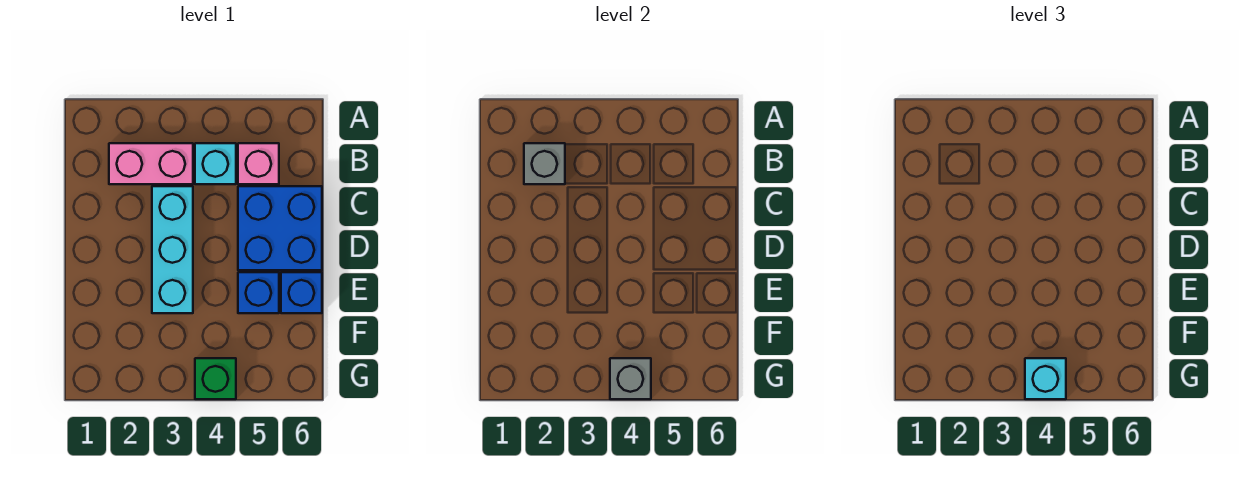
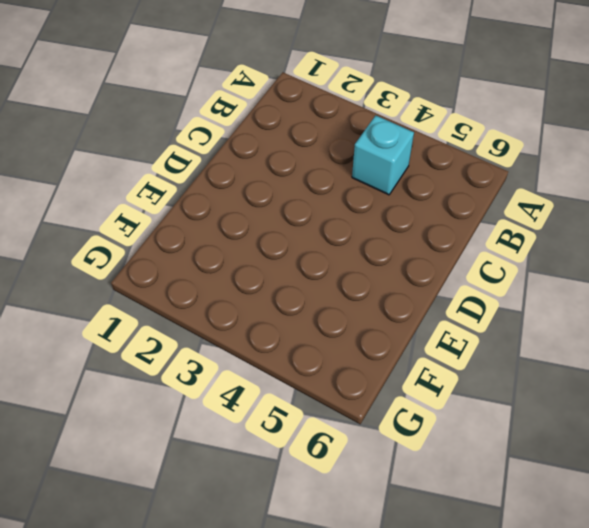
none -> pink 1x2 brick [109,143,193,184]
none -> pink 1x1 brick [238,143,279,184]

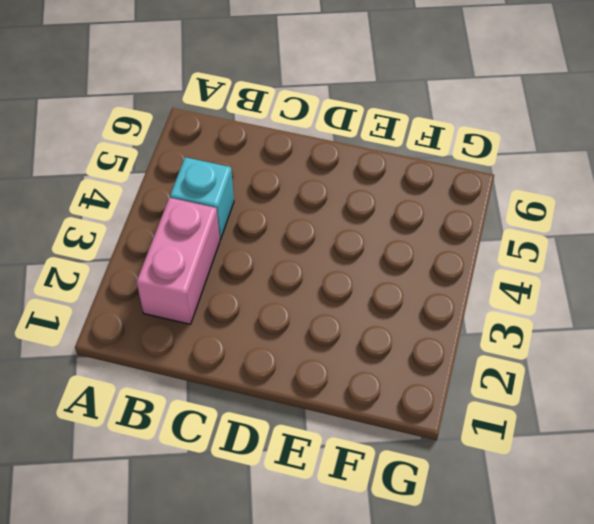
none -> pink 1x1 brick [238,143,279,184]
none -> cyan 1x3 brick [152,186,193,313]

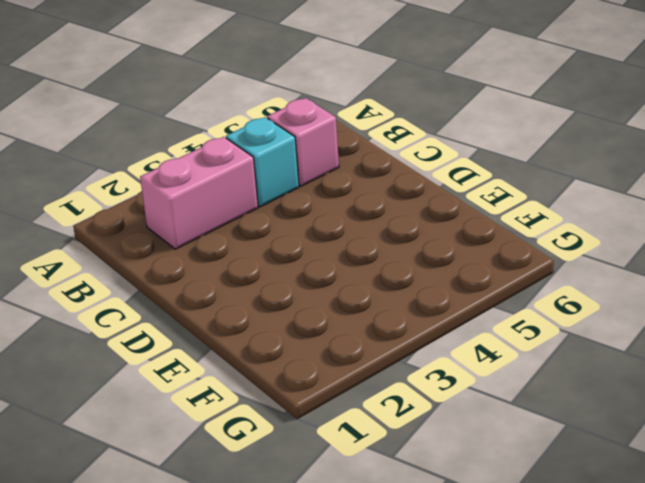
none -> cyan 1x3 brick [152,186,193,313]
none -> blue 2x2 brick [238,186,322,270]

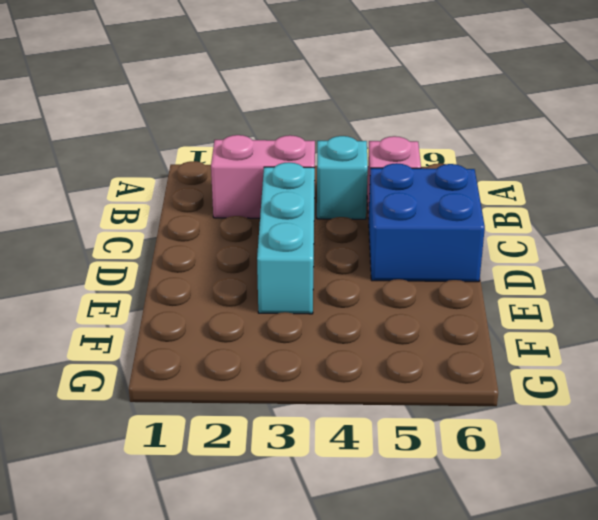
none -> blue 1x1 brick [238,272,279,313]
none -> blue 1x1 brick [281,272,322,313]

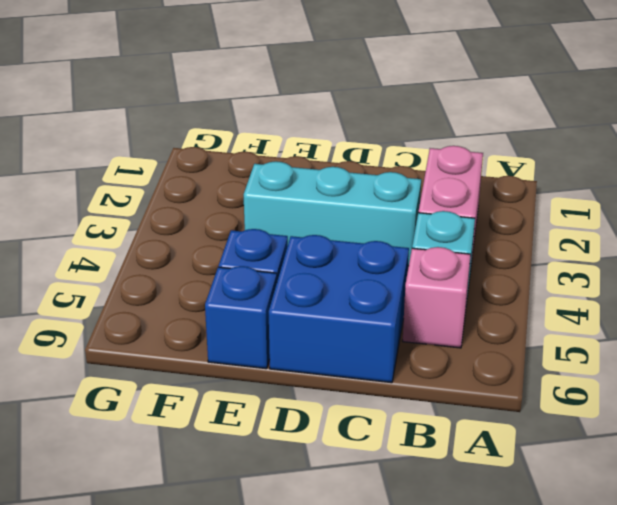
none -> green 1x1 brick [195,358,236,399]
none -> grey 1x1 brick [524,143,565,184]

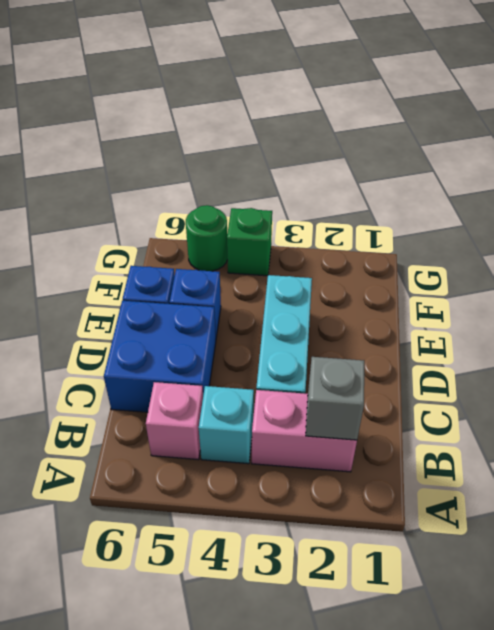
green 1x1 round brick [186,205,227,271] -> none
none -> grey 1x1 brick [610,358,651,399]
none -> cyan 1x1 brick [1025,358,1066,399]

